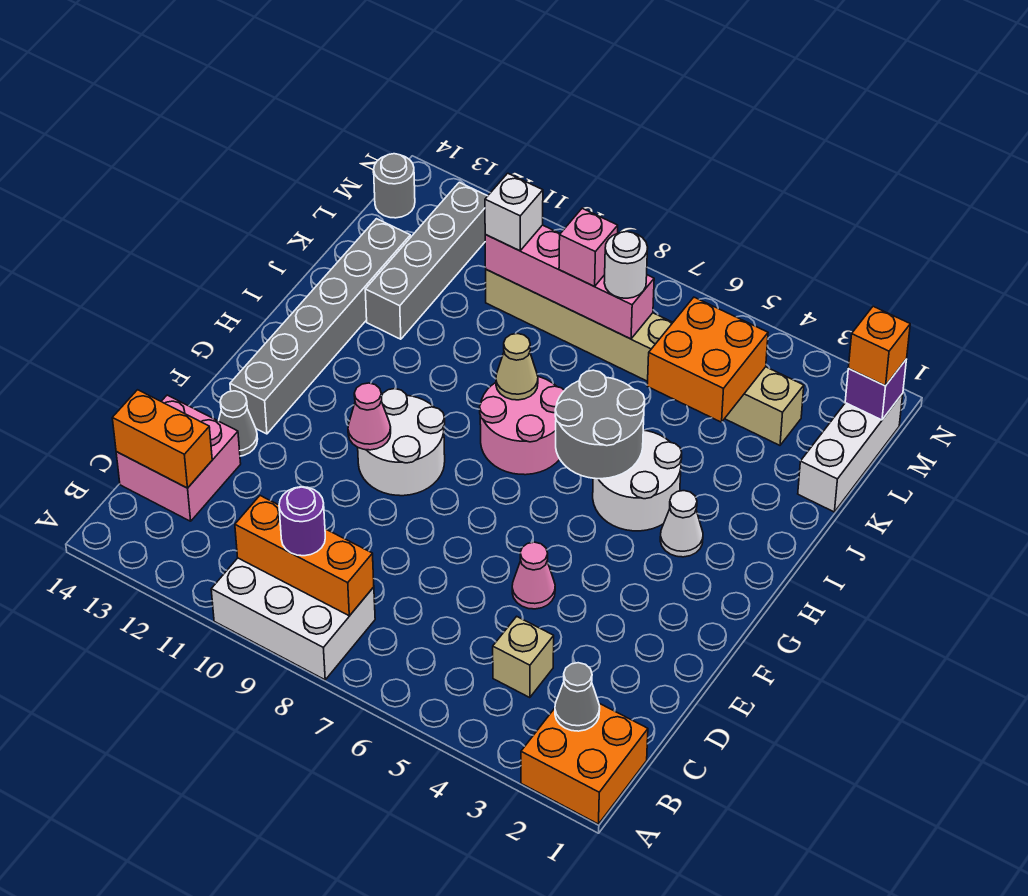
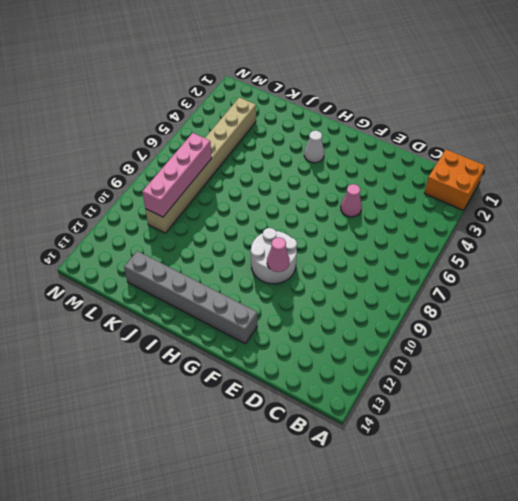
none -> white 2x3 brick [211,558,375,680]
none -> tan 1x1 brick [493,616,554,698]
none -> pink 2x2 brick [116,395,241,521]

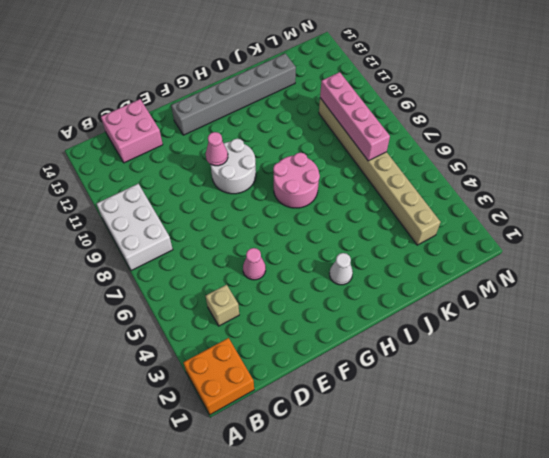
none -> grey 1x1 cone [219,391,258,456]
none -> white 2x2 round brick [593,430,682,531]
none -> grey 1x4 brick [365,182,487,339]

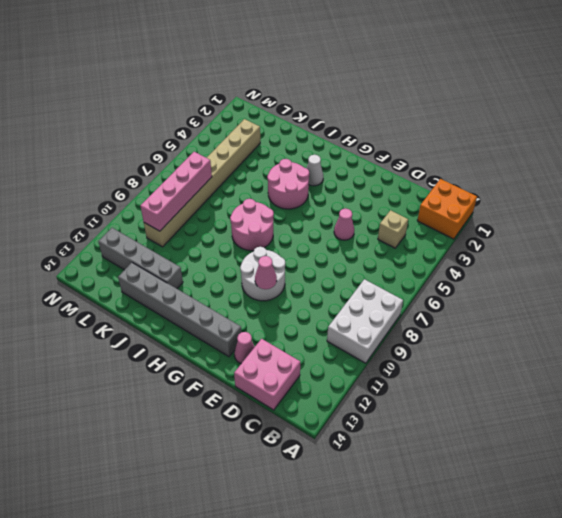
pink 1x1 cone [234,332,255,364] -> grey 1x1 cone [219,391,258,456]
pink 2x2 round brick [267,159,309,209] -> white 2x2 round brick [593,430,682,531]
none -> white 1x3 brick [798,393,903,512]
none -> grey 1x1 round brick [374,154,415,218]
none -> grey 1x1 cone [555,663,600,731]

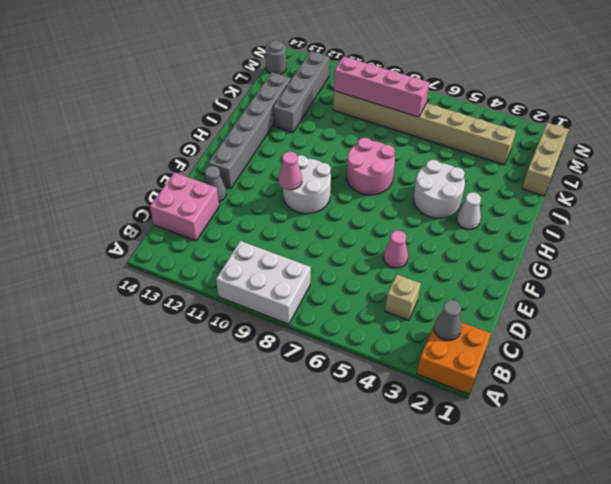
tan 1x3 brick [522,123,569,196] -> white 1x3 brick [798,393,903,512]
none -> orange 1x3 brick [235,496,374,616]
none -> orange 1x2 brick [112,390,212,488]
none -> grey 2x2 round brick [555,370,645,479]

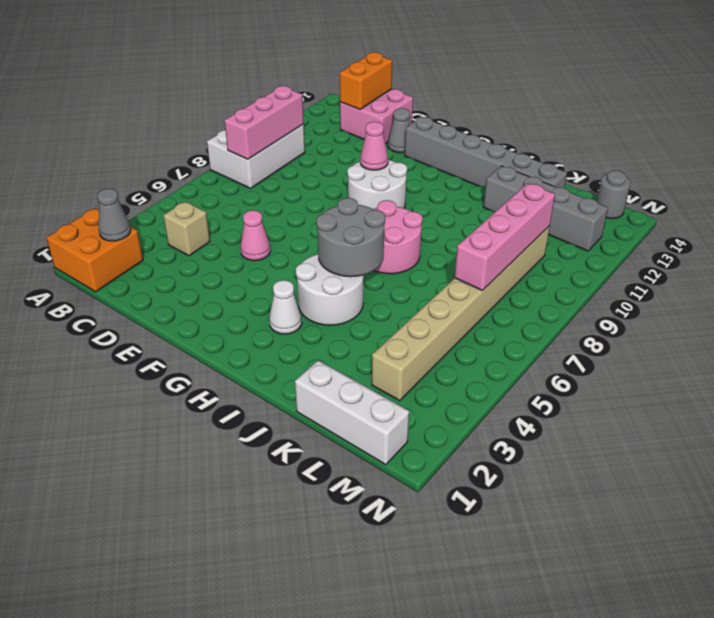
pink 1x3 brick [224,86,304,159] -> orange 1x3 brick [235,496,374,616]
none -> tan 1x1 cone [496,334,538,400]
none -> orange 2x2 brick [647,297,768,422]
none -> purple 1x1 brick [845,359,907,420]

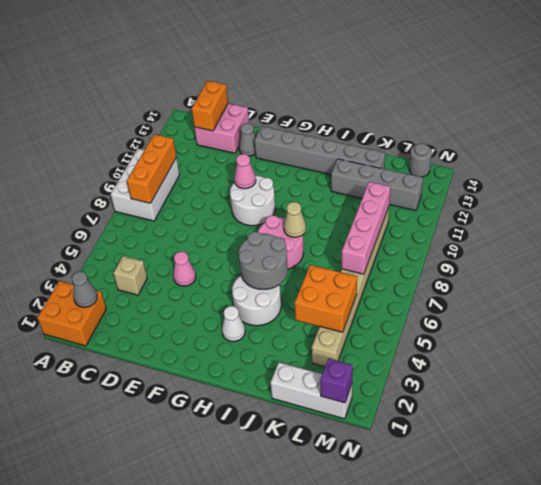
none -> purple 1x1 round brick [279,487,325,556]
none -> white 1x1 round brick [604,232,648,298]
none -> pink 1x1 brick [559,208,618,286]

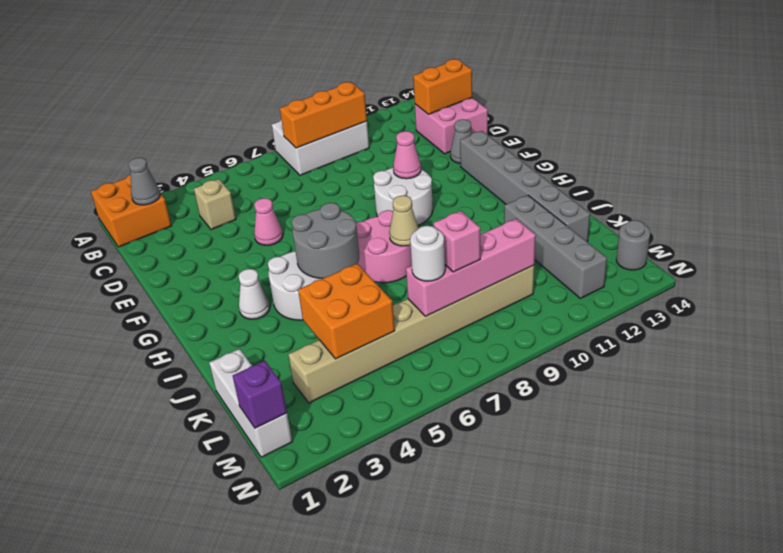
none -> purple 1x1 round brick [279,487,325,556]
none -> white 1x1 brick [485,173,543,251]
none -> orange 1x1 brick [848,306,910,386]

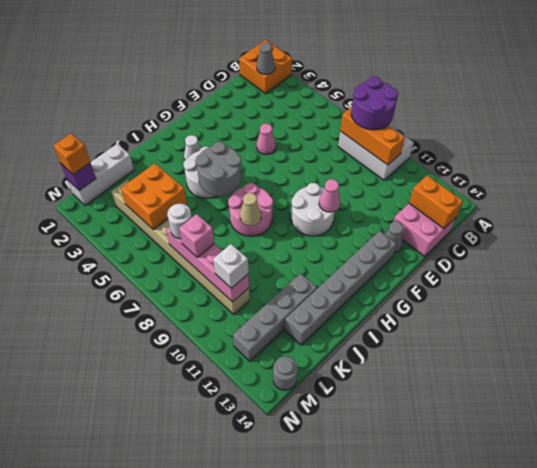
purple 2x2 round brick [351,77,398,130] -> purple 1x1 round brick [279,487,325,556]
none -> tan 1x1 brick [493,616,554,698]

